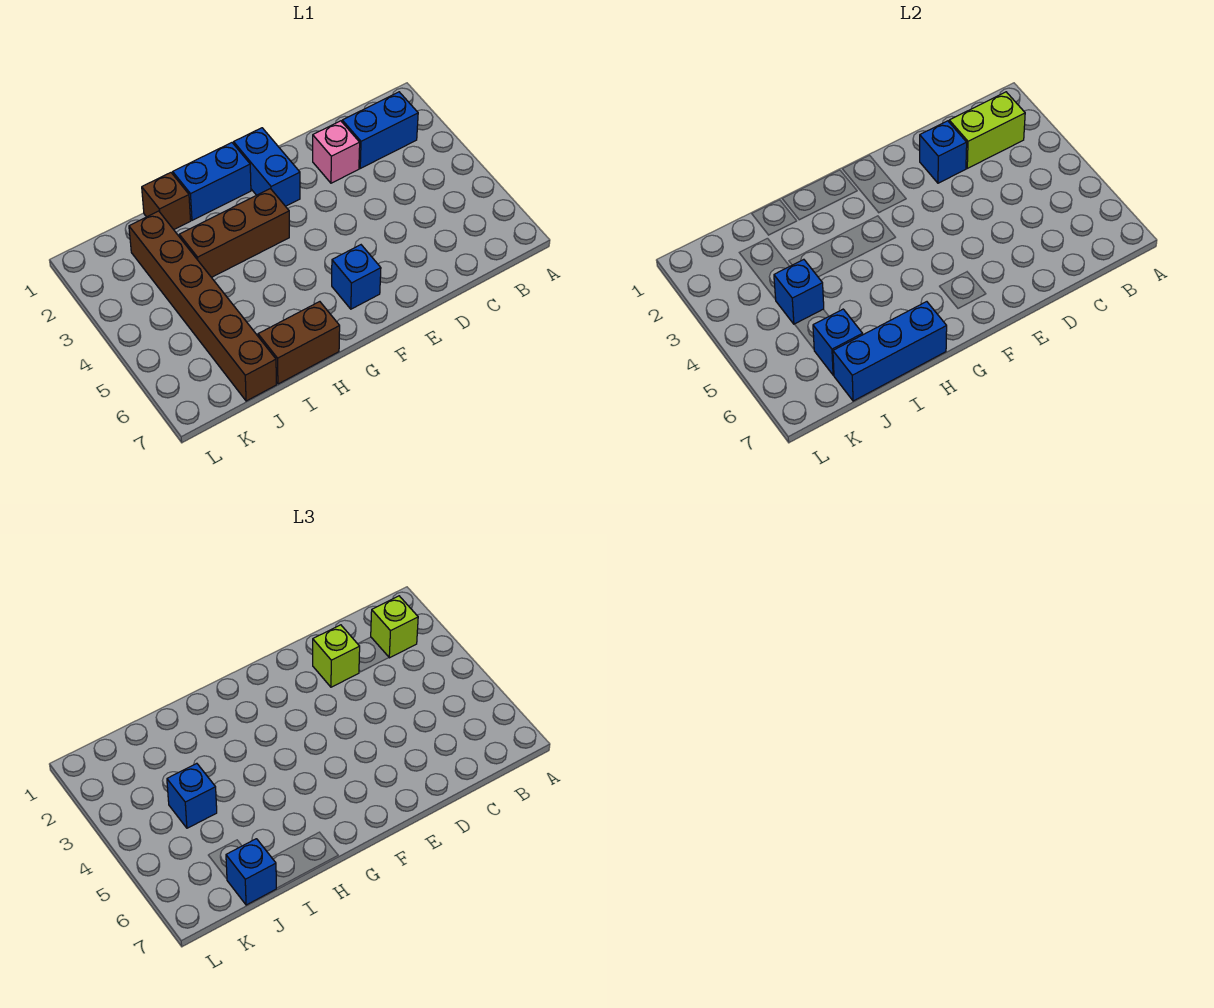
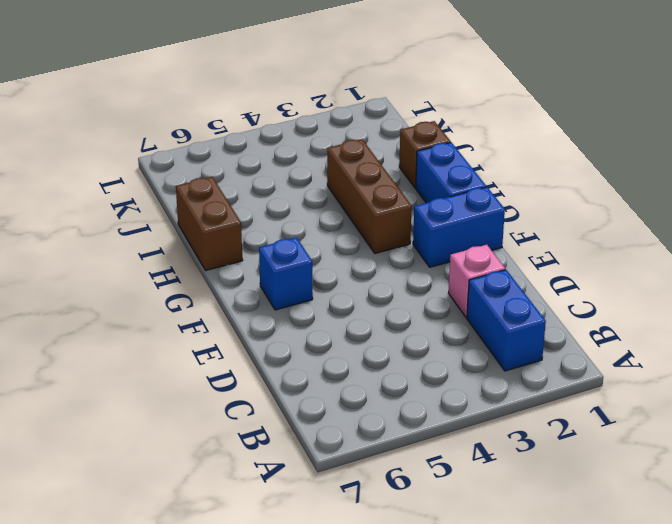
none -> brown 1x6 brick [129,211,276,401]
none -> lime 1x2 brick [949,92,1025,168]
none -> blue 1x1 brick [920,121,967,183]

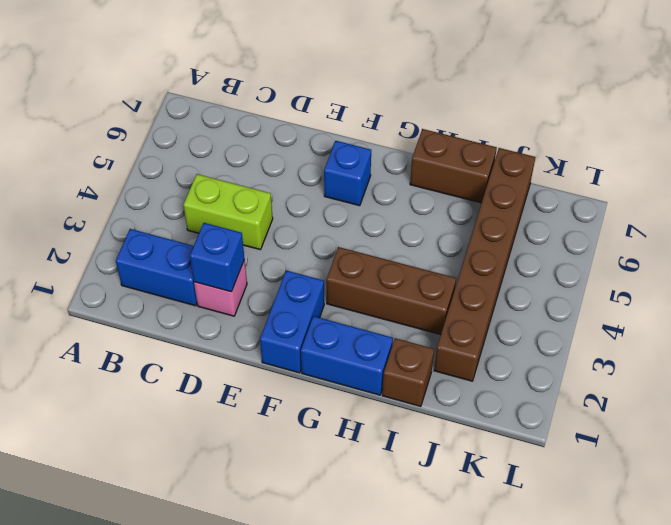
lime 1x2 brick [184,174,273,250] -> lime 1x2 brick moved to [949,92,1025,168]
none -> blue 1x3 brick [833,302,947,401]
none -> blue 1x1 brick [774,259,824,324]
none -> blue 1x1 brick [813,309,863,375]

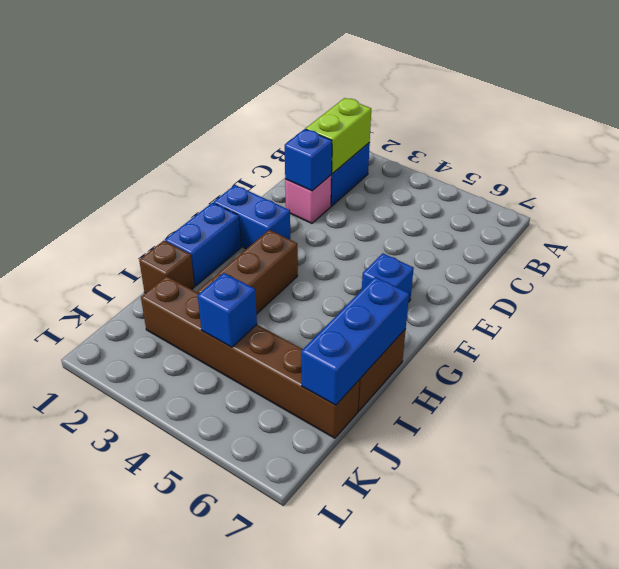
none -> blue 1x1 brick [813,309,863,375]
none -> lime 1x1 brick [371,596,418,658]
none -> lime 1x1 brick [313,625,360,687]

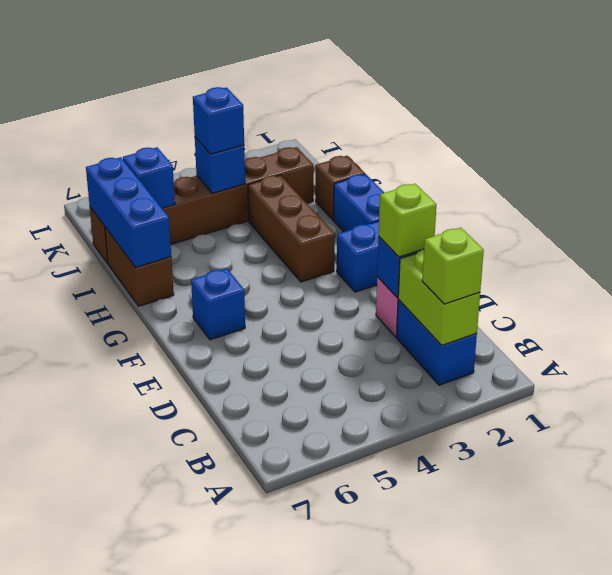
none -> blue 1x1 brick [226,839,276,905]

